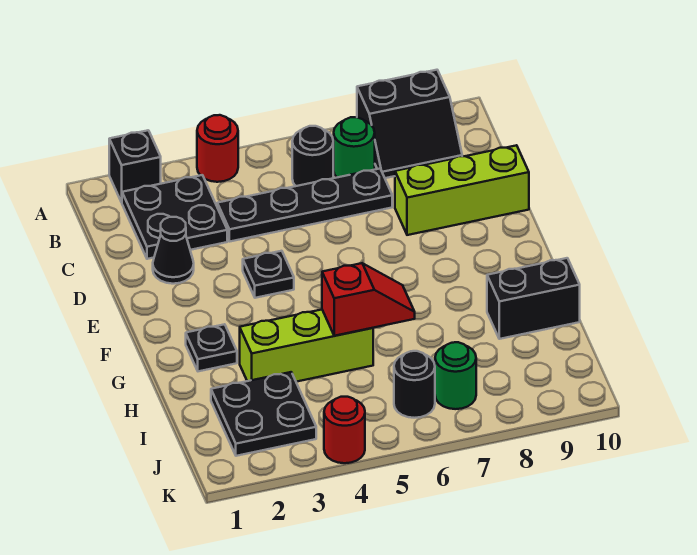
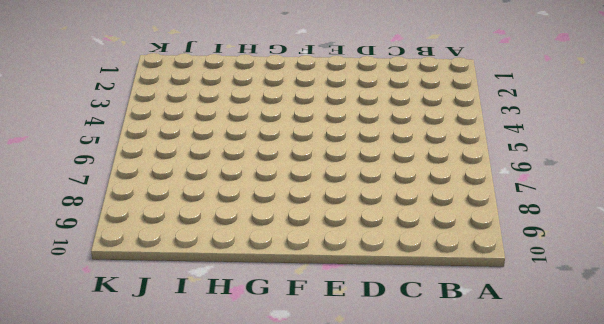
none -> black 1x1 brick [109,130,161,202]
none -> red 1x1 round brick [197,115,238,182]
none -> black 2x2 slope [357,70,462,178]

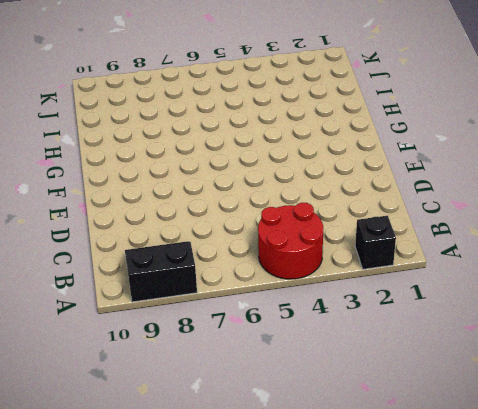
red 2x2 round brick [258,203,323,279] -> red 1x1 round brick [197,115,238,182]
none -> black 2x2 plate [122,175,227,259]
none -> black 1x1 round brick [292,126,333,186]
none -> green 1x1 round brick [333,117,375,177]

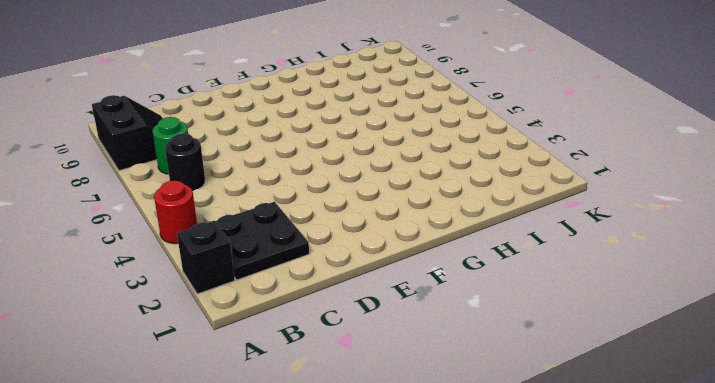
none -> black 1x4 plate [217,169,392,241]
none -> black 1x1 cone [153,217,194,284]
none -> lime 1x3 brick [395,145,529,235]

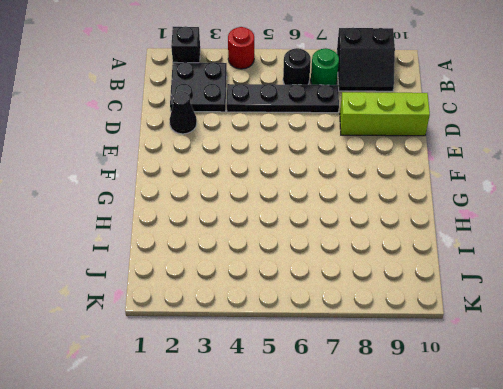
none -> black 1x1 plate [243,251,294,298]
none -> black 1x1 plate [186,324,237,371]
none -> lime 1x3 brick [240,310,373,382]

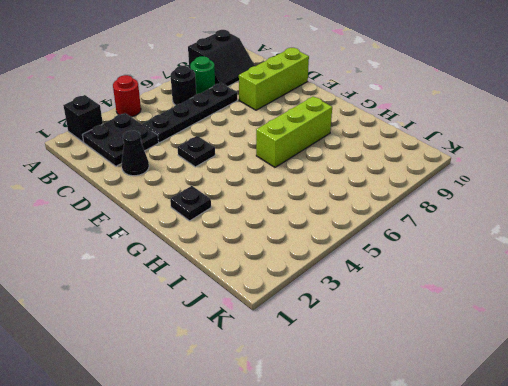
lime 1x3 brick [256,97,332,167] -> lime 1x3 brick moved to [240,310,373,382]
none -> black 1x2 brick [487,258,580,339]
none -> black 2x2 plate [211,372,316,456]
none -> black 1x1 round brick [394,351,435,418]

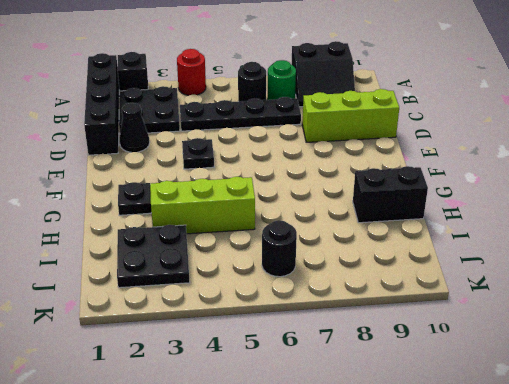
black 1x4 brick [84,53,119,155] -> none
none -> green 1x1 round brick [435,342,476,409]
none -> red 1x1 round brick [324,397,365,463]
none -> red 1x2 slope [322,263,415,336]

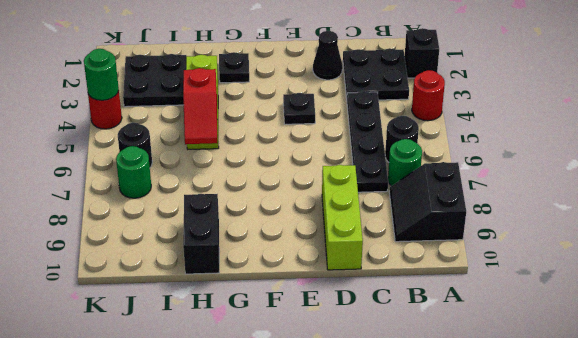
green 1x1 round brick [84,49,119,100] -> none

